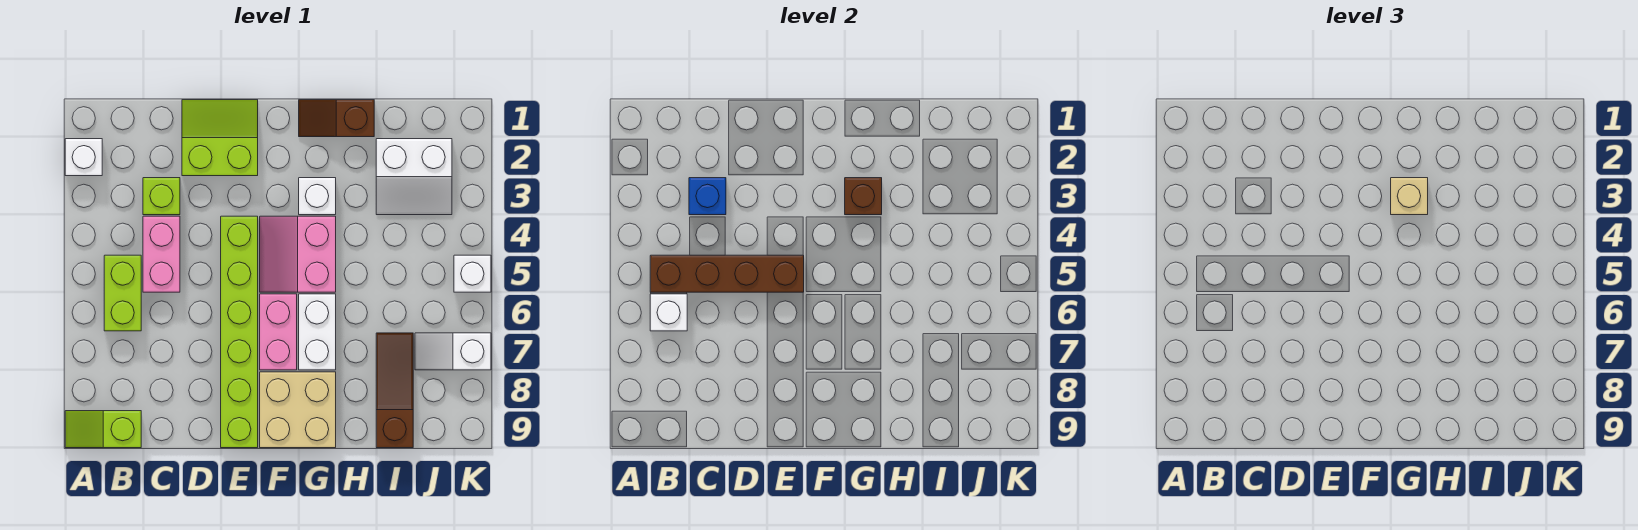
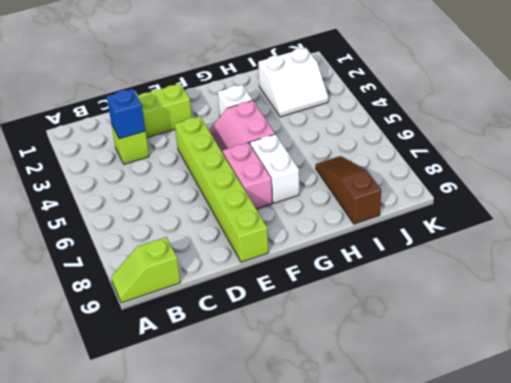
none -> white 1x1 brick [65,139,102,176]
none -> lime 1x2 brick [104,255,141,331]
none -> pink 1x2 brick [143,216,180,292]

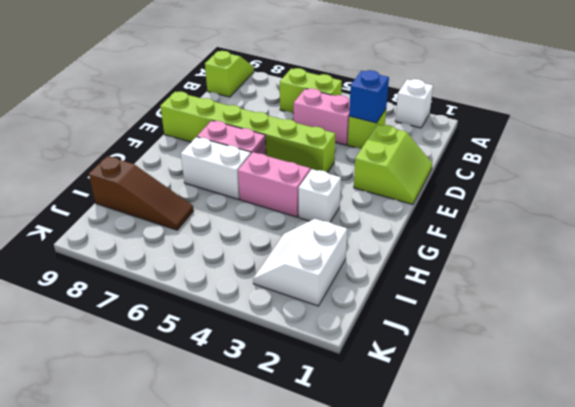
none -> tan 2x2 brick [260,372,336,448]
none -> brown 1x2 slope [299,100,374,137]
none -> white 1x2 slope [415,333,491,370]

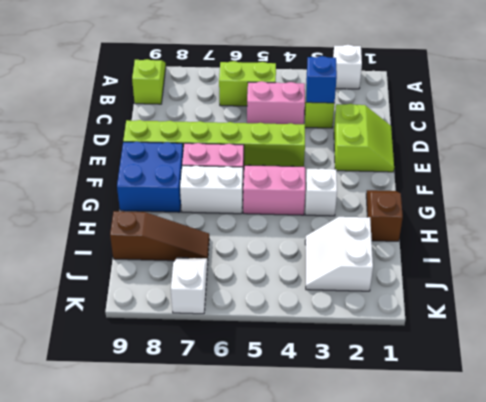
blue 2x2 brick [117,142,183,212] -> tan 2x2 brick [260,372,336,448]
none -> white 1x1 brick [454,255,491,292]
none -> brown 1x4 brick [650,255,804,292]
none -> white 1x1 brick [650,294,687,331]

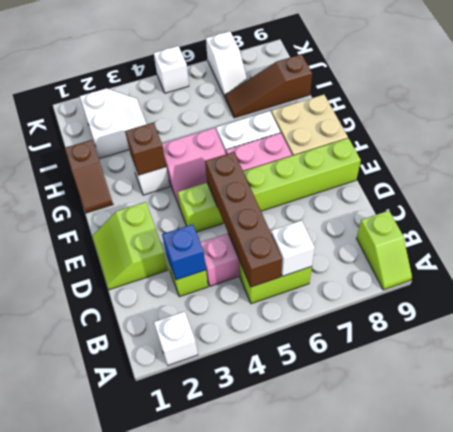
none -> tan 1x1 brick [1391,178,1428,215]

